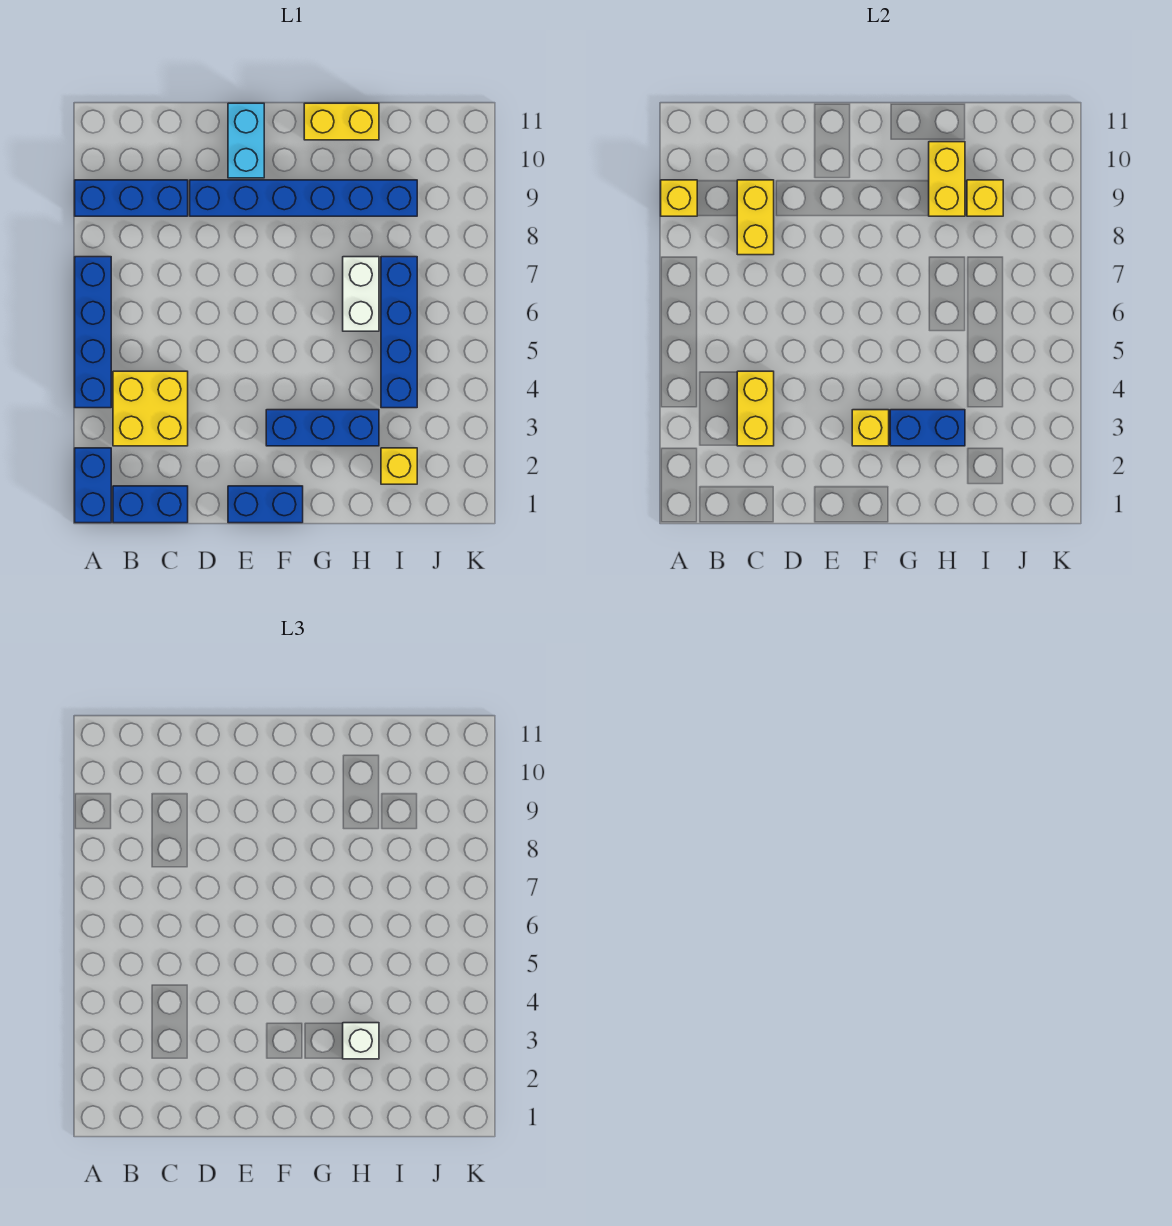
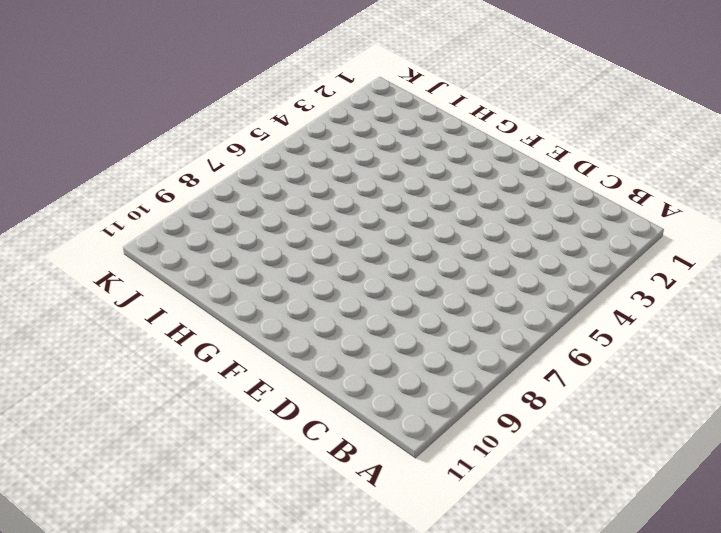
none -> blue 1x2 brick [75,448,111,523]
none -> blue 1x4 brick [75,257,111,408]
none -> blue 1x3 brick [75,180,188,216]

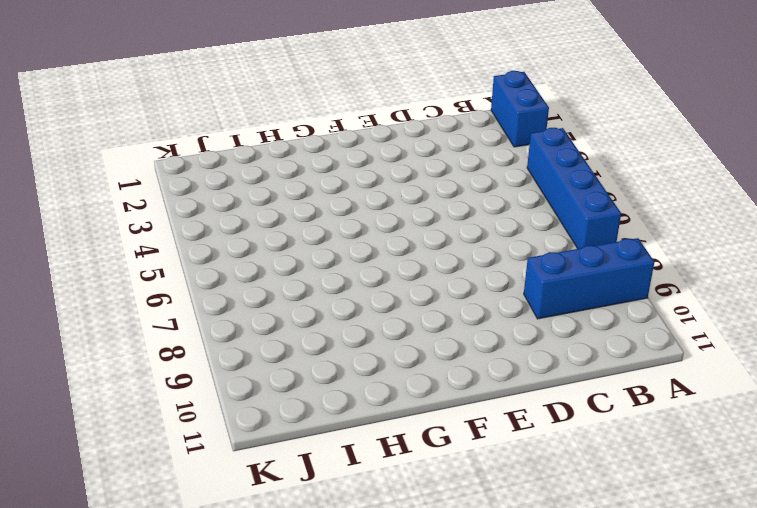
none -> blue 1x2 brick [113,486,188,523]
none -> yellow 2x2 brick [113,371,188,446]
none -> blue 1x6 brick [190,180,417,216]

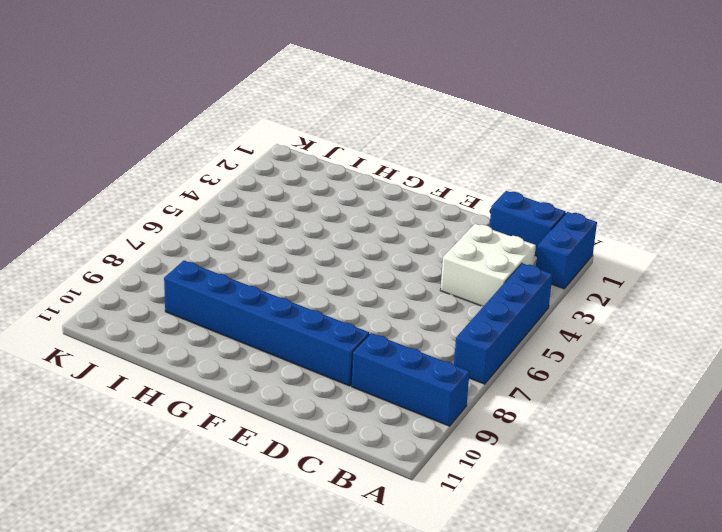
white 2x2 brick [440,224,536,306] -> yellow 2x2 brick [113,371,188,446]
none -> blue 1x2 brick [228,486,303,523]
none -> cyan 1x2 brick [228,103,264,178]
none -> blue 1x3 brick [266,410,379,446]

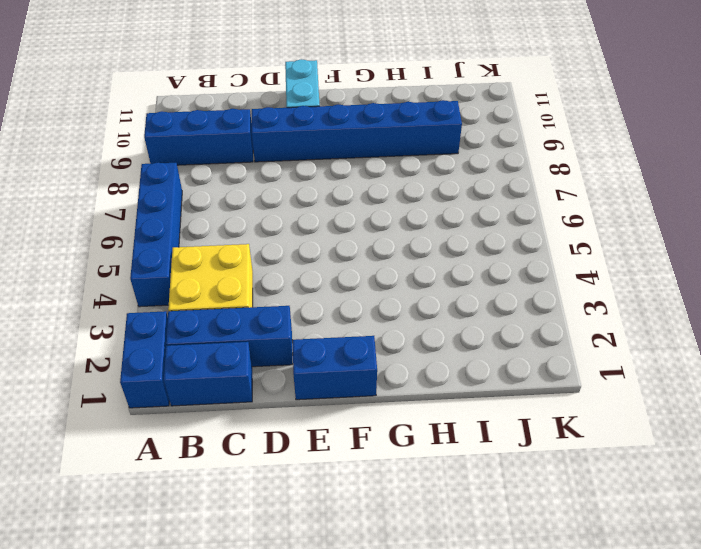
blue 1x3 brick [166,306,293,367] -> blue 1x3 brick moved to [266,410,379,446]
none -> yellow 1x2 brick [304,103,379,140]
none -> white 1x2 brick [343,257,379,331]
none -> yellow 1x1 brick [381,448,417,484]

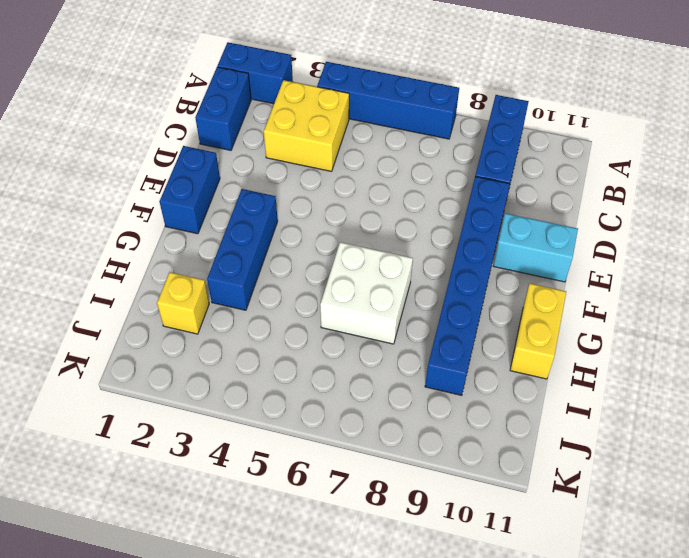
white 2x2 brick [320,242,413,344] -> white 1x2 brick [343,257,379,331]
none -> blue 1x4 brick [381,257,417,408]
none -> yellow 1x1 brick [661,180,697,216]
none -> yellow 1x2 brick [737,371,774,446]

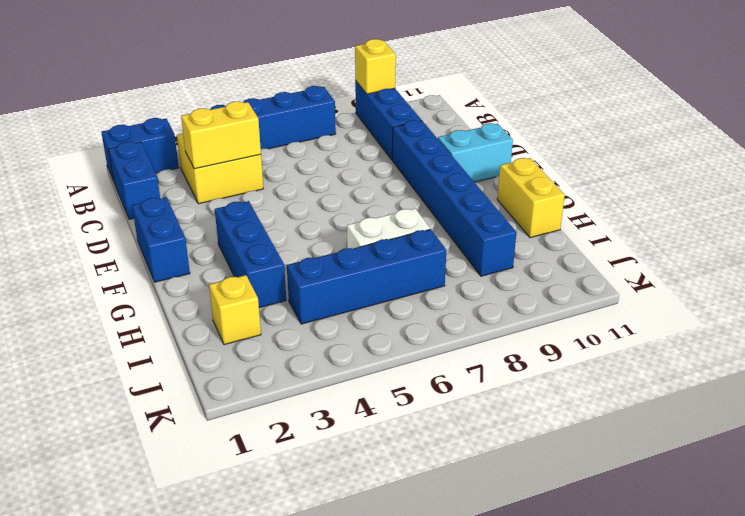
none -> yellow 1x2 brick [737,180,774,255]
none -> yellow 1x1 brick [852,410,889,446]
none -> blue 1x2 brick [890,410,965,446]

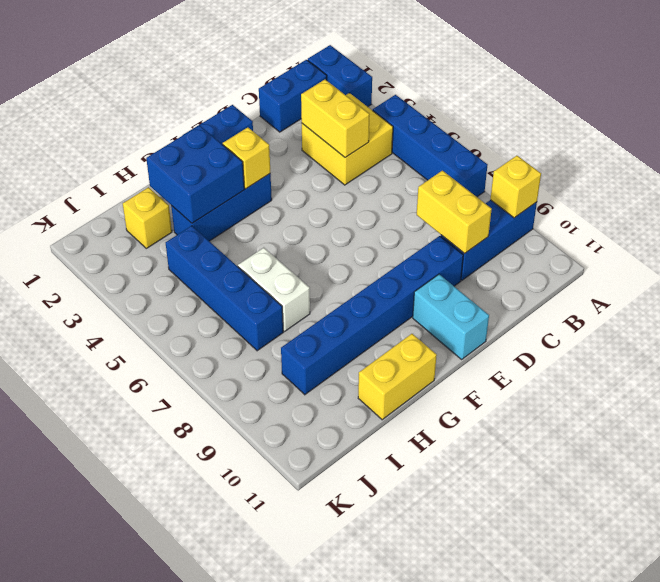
blue 2x2 brick [146,125,244,223] -> blue 1x2 brick [890,410,965,446]
none -> yellow 1x2 brick [929,142,965,216]
none -> yellow 1x1 brick [967,180,1003,216]
none -> white 1x1 brick [343,1023,379,1059]

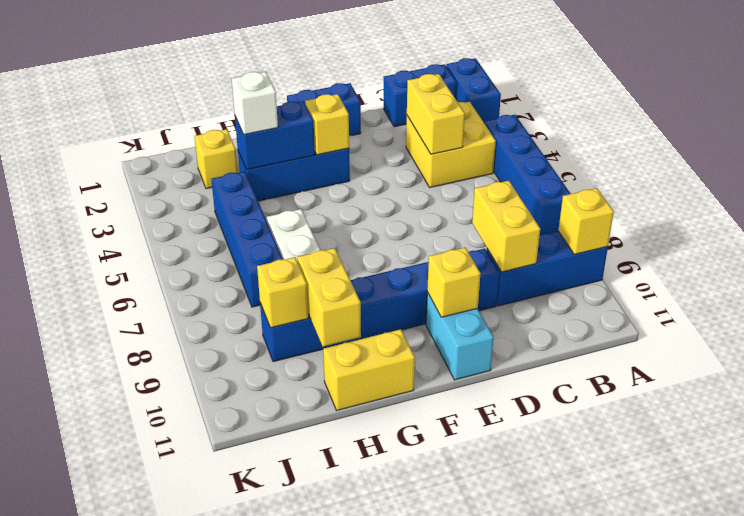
yellow 1x1 brick [427,247,481,317] -> none

